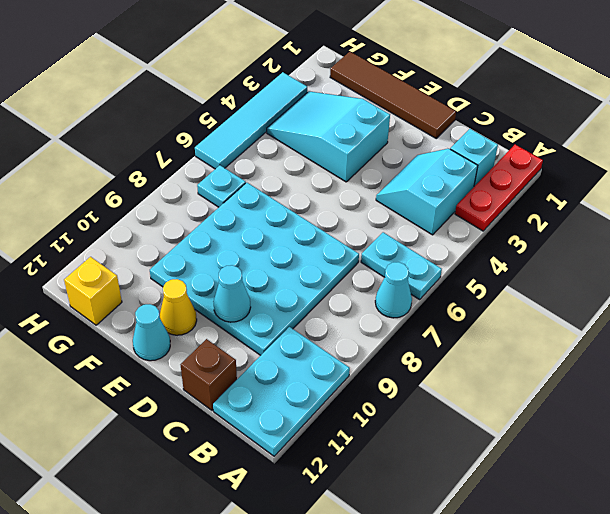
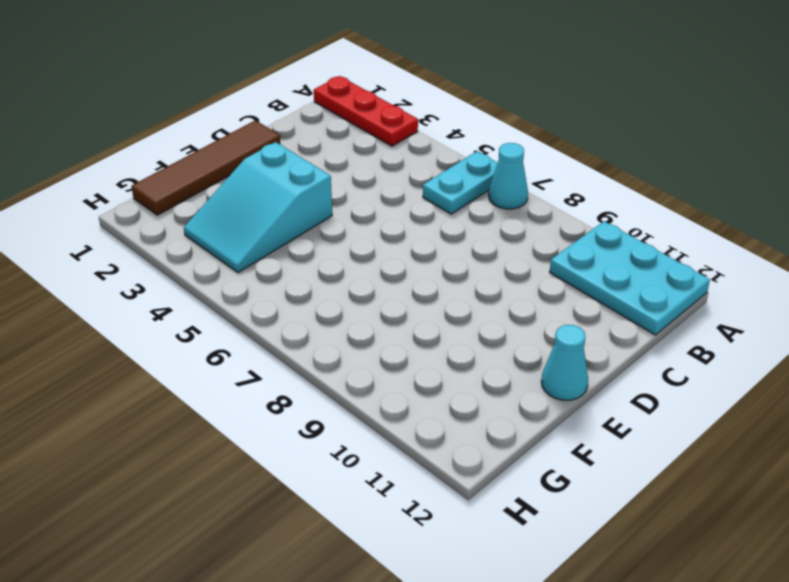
none -> cyan 1x1 brick [450,129,498,186]
none -> cyan 2x2 slope [376,149,478,235]
none -> cyan 4x4 plate [150,183,359,355]

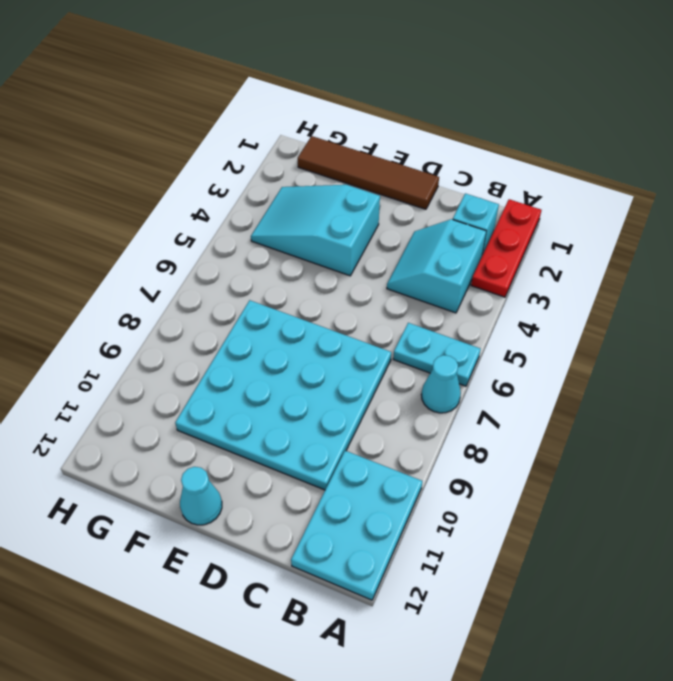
none -> brown 1x1 brick [181,339,237,410]
none -> yellow 1x1 cone [160,279,197,335]
none -> cyan 1x1 plate [197,165,246,207]

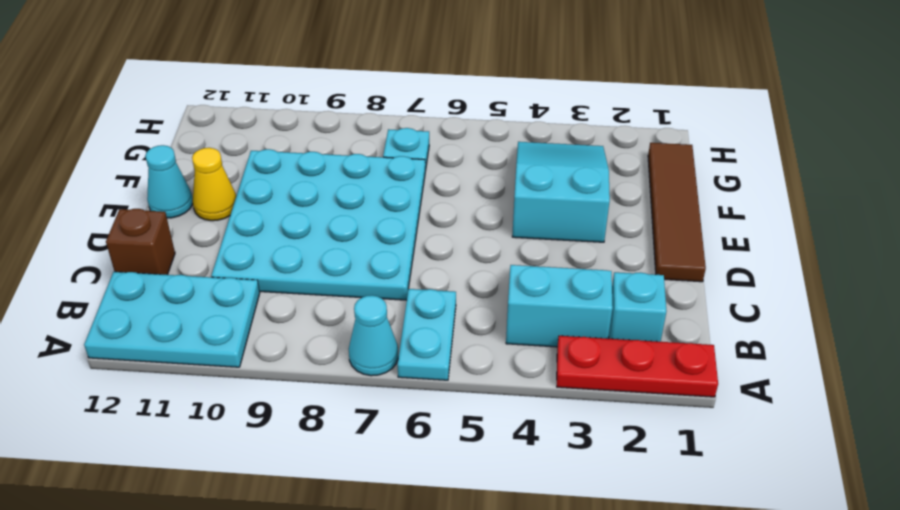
none -> yellow 1x1 brick [64,257,122,325]
none -> cyan 1x4 tile [195,72,307,169]
none -> cyan 1x1 cone [213,265,251,322]

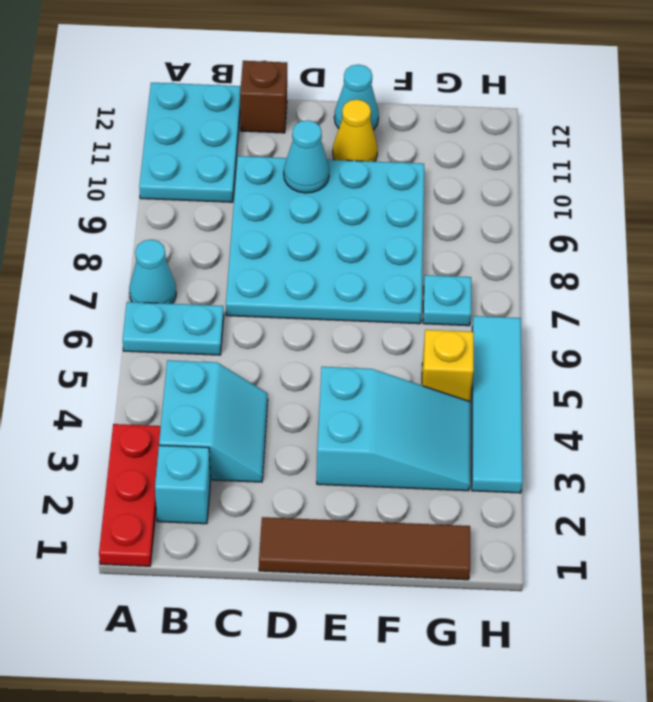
yellow 1x1 brick [422,330,474,401] -> yellow 1x1 brick moved to [64,257,122,325]

